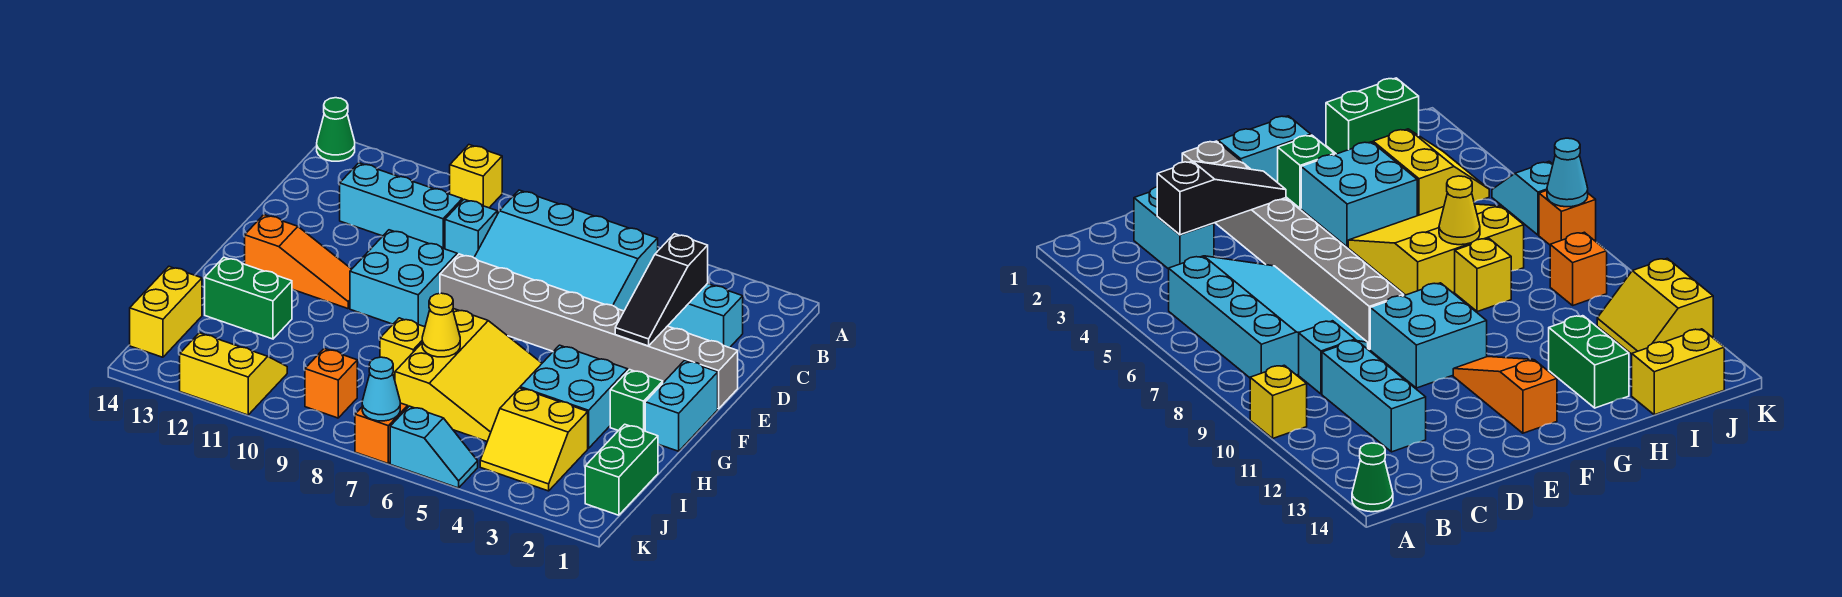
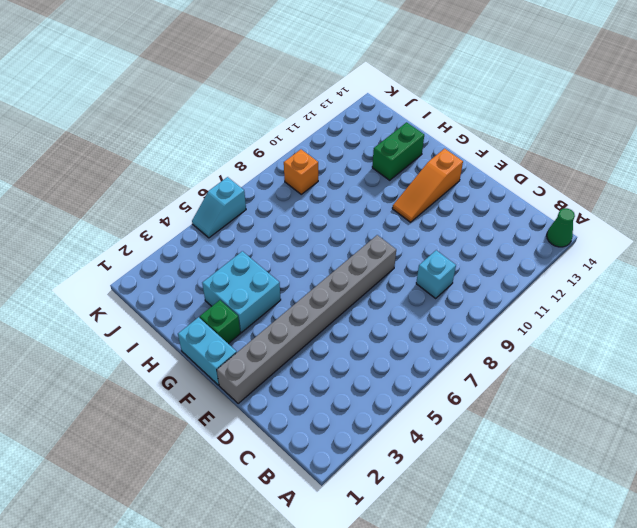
none -> yellow 1x1 brick [450,145,502,208]
none -> cyan 3x4 slope [474,190,658,311]
none -> cyan 1x2 brick [668,284,743,348]

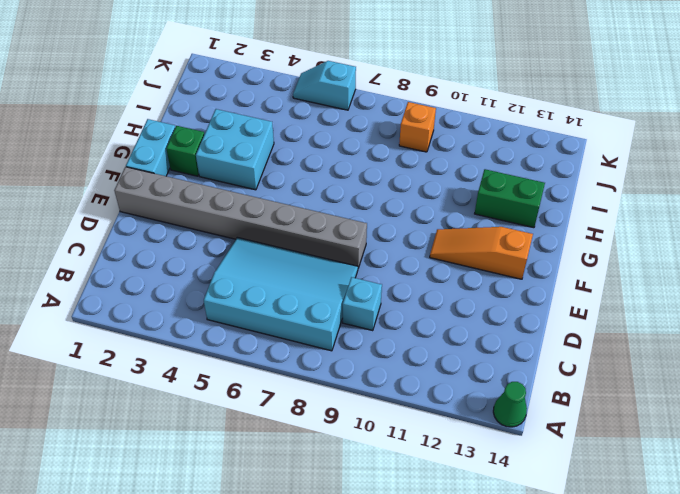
none -> yellow 1x1 brick [450,145,502,208]
none -> cyan 1x2 brick [668,284,743,348]
none -> cyan 1x3 brick [340,163,462,249]

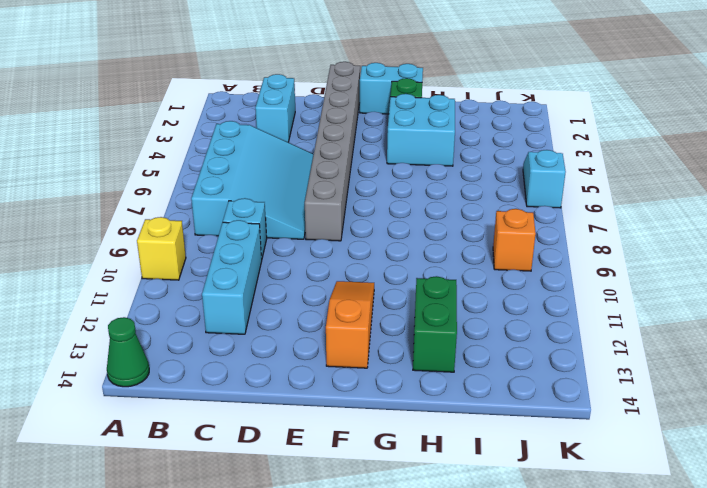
none -> cyan 2x2 brick [350,230,457,326]
none -> yellow 3x3 slope [395,309,542,441]
none -> yellow 1x1 brick [380,318,425,380]

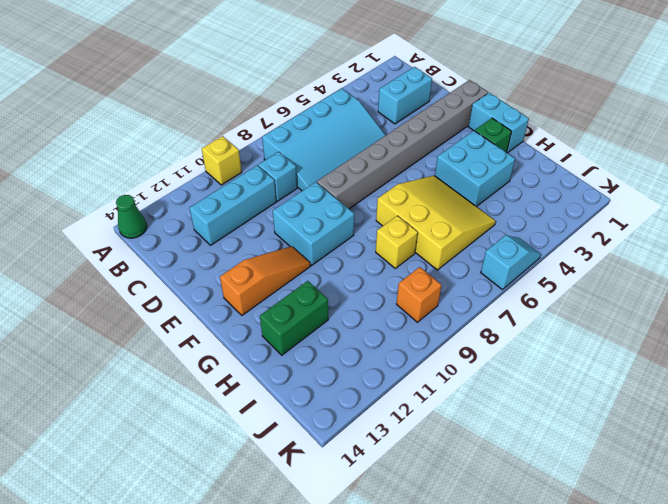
none -> green 1x2 brick [585,424,658,515]
none -> yellow 2x2 slope [480,388,588,491]
none -> yellow 1x2 brick [130,267,202,357]

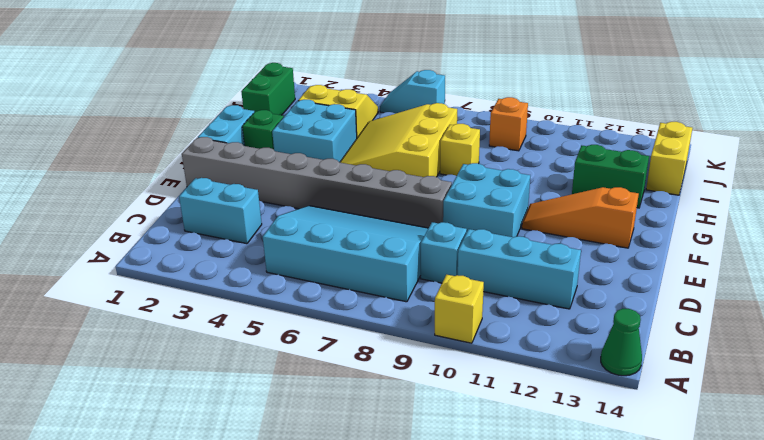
none -> yellow 2x2 slope [180,333,287,415]
none -> orange 1x1 brick [355,403,408,464]
none -> black 1x3 slope [615,234,708,346]

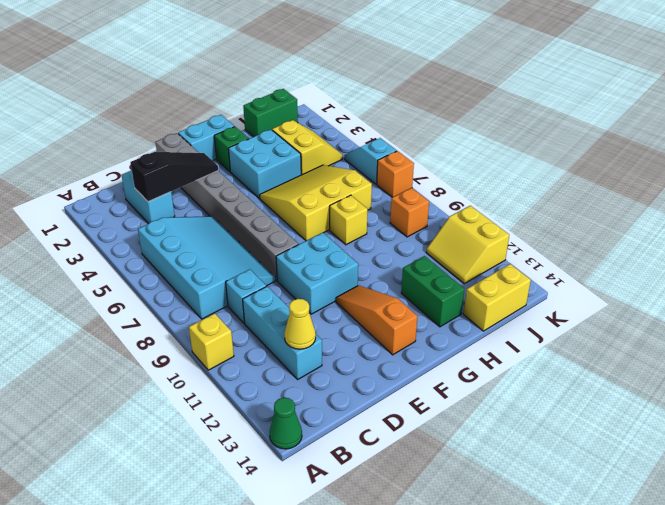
yellow 1x1 cone [284,299,316,349] -> yellow 1x1 cone moved to [422,293,460,357]
none -> cyan 1x1 cone [362,357,400,421]

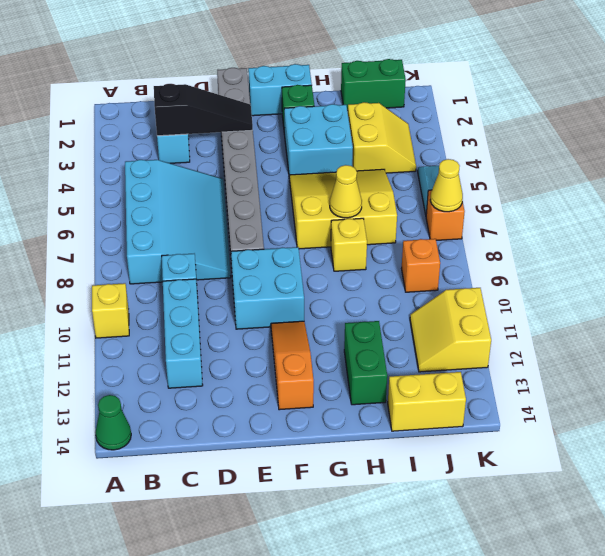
yellow 1x1 cone [430,159,463,212] -> cyan 1x1 cone [362,357,400,421]

